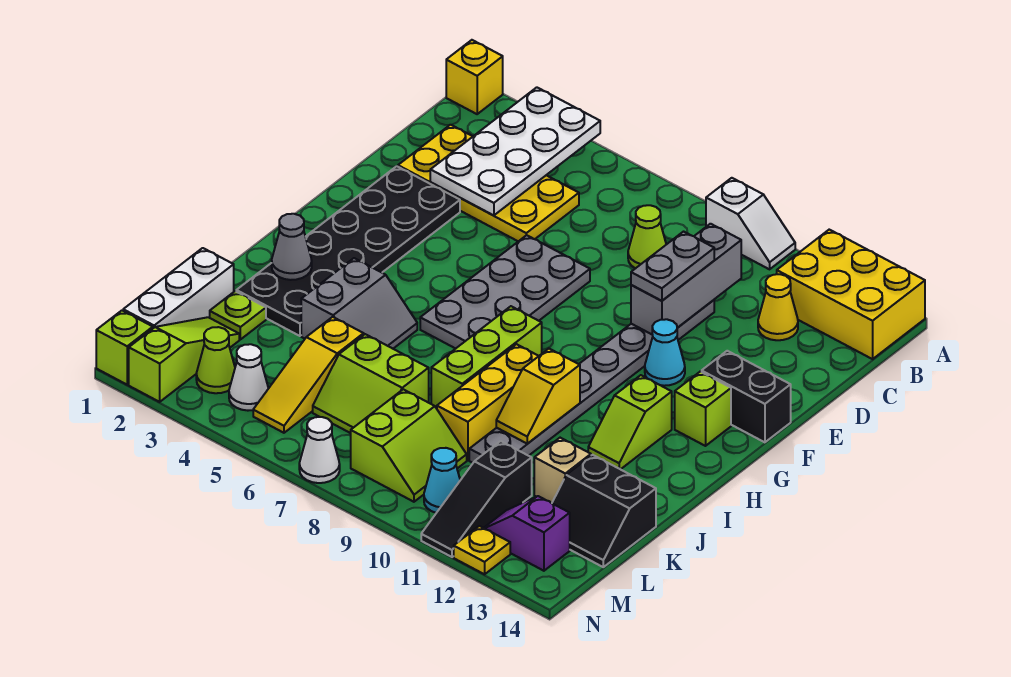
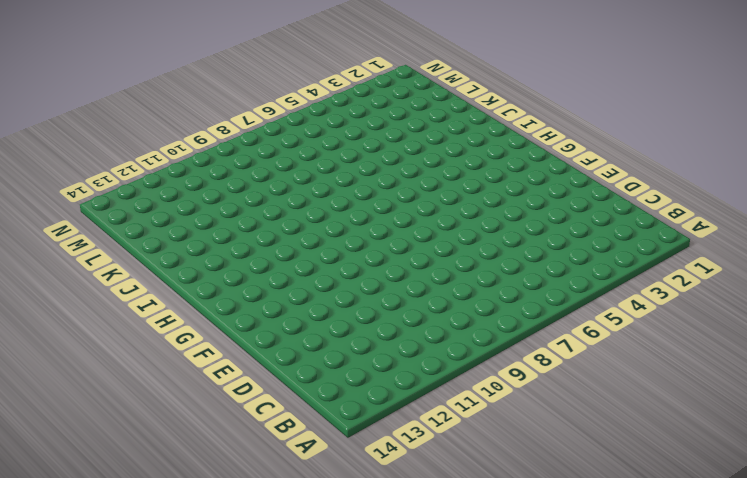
none -> yellow 1x1 brick [446,40,503,114]
none -> white 1x2 slope [706,178,795,269]
none -> yellow 2x3 brick [777,230,925,359]
none -> yellow 2x4 plate [398,125,579,241]

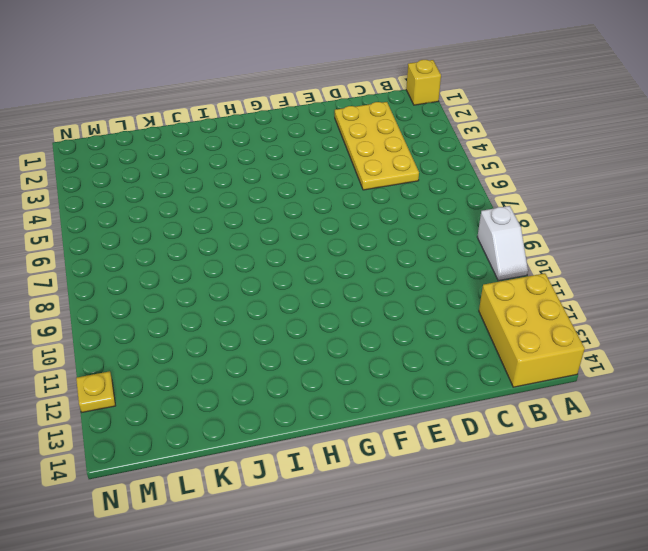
none -> lime 1x1 cone [628,205,666,269]
none -> yellow 1x1 cone [758,274,798,340]
none -> grey 1x8 plate [469,300,714,463]
none -> black 2x6 plate [236,166,460,336]

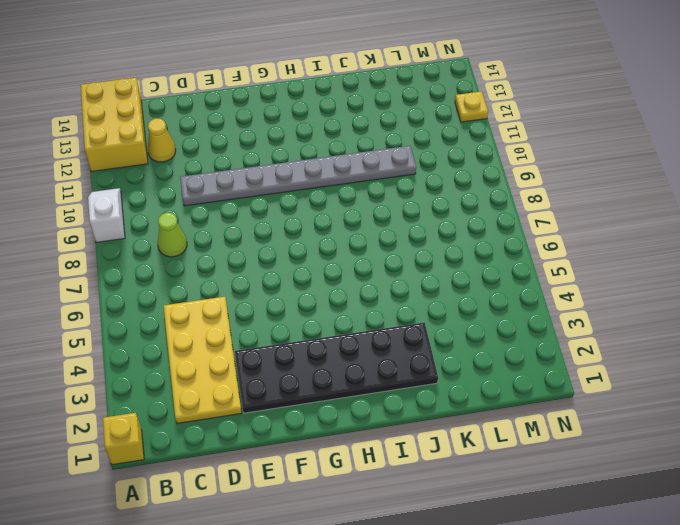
none -> grey 2x4 plate [420,235,590,349]
none -> cyan 1x1 cone [645,319,685,386]
none -> black 1x2 brick [702,351,791,442]
none -> lime 1x1 brick [675,372,731,446]

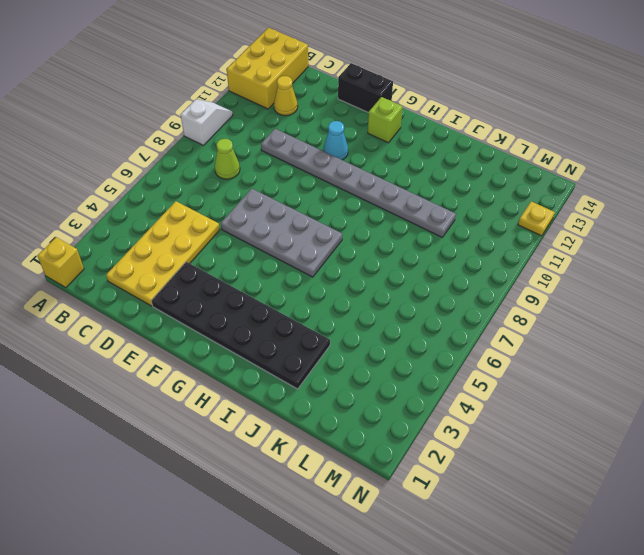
black 1x2 brick [338,63,393,113] -> black 1x2 brick turned to [702,351,791,442]
none -> lime 1x3 brick [431,306,542,409]
none -> lime 1x2 slope [588,375,672,469]
none -> grey 2x2 slope [301,258,417,349]
none -> yellow 1x3 brick [437,344,538,460]

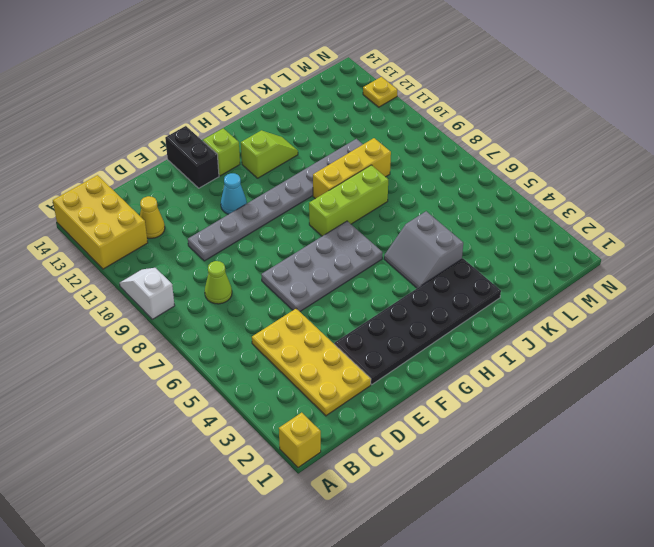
grey 2x2 slope [384,211,463,288] -> grey 2x2 slope turned to [301,258,417,349]
none -> white 1x3 brick [123,248,234,328]
none -> lime 1x1 plate [210,291,266,339]
none -> yellow 1x3 slope [253,317,364,433]
none -> lime 2x2 slope [313,334,429,433]

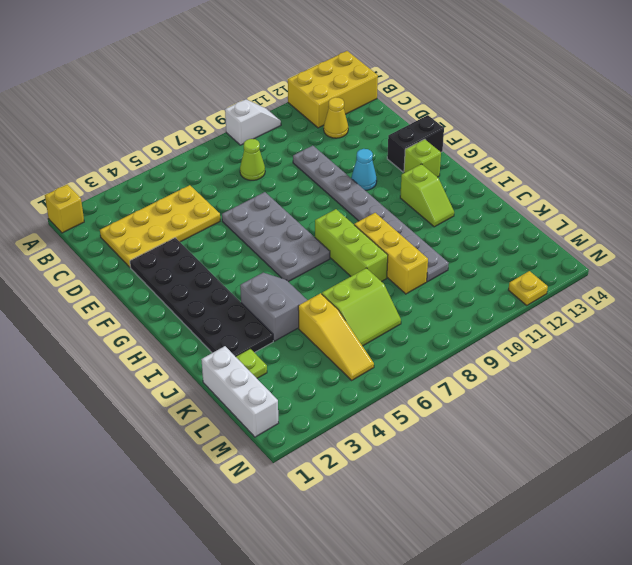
none -> tan 1x1 brick [534,438,591,503]
none -> black 2x2 slope [552,455,656,567]
none -> lime 1x3 slope [129,317,239,402]
none -> lime 2x2 slope [351,389,467,502]

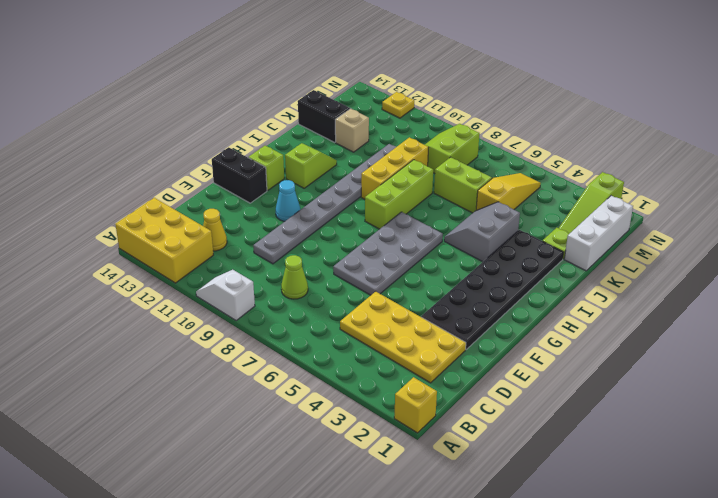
none -> black 1x3 slope [421,441,532,557]
none -> lime 1x1 cone [196,327,235,393]
none -> white 1x1 cone [229,344,268,411]
none -> cyan 1x1 cone [424,448,460,513]

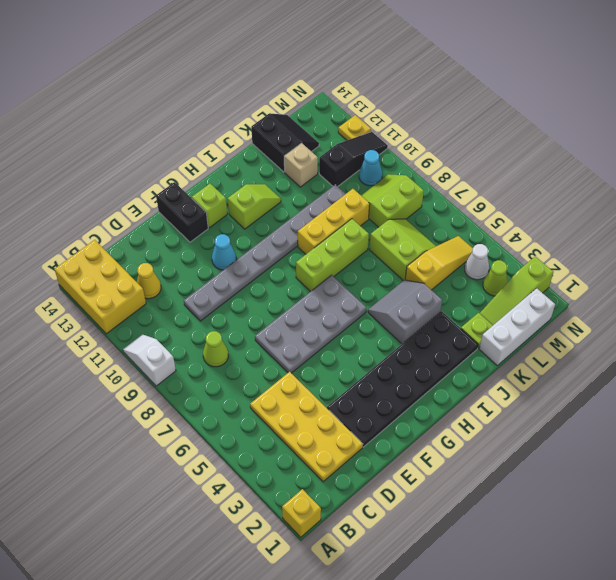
none -> purple 1x2 slope [484,496,570,571]
none -> lime 1x1 brick [96,311,153,385]
none -> white 1x1 cone [299,417,340,483]
none -> white 2x4 plate [430,87,600,216]

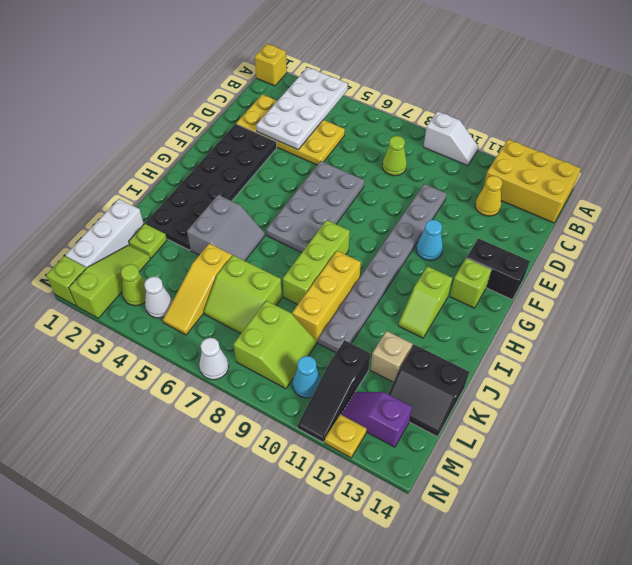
none -> grey 1x3 brick [631,224,741,335]
none -> grey 1x1 cone [272,214,312,280]
none -> yellow 1x2 slope [496,349,580,443]
none -> grey 1x2 plate [631,232,714,301]

